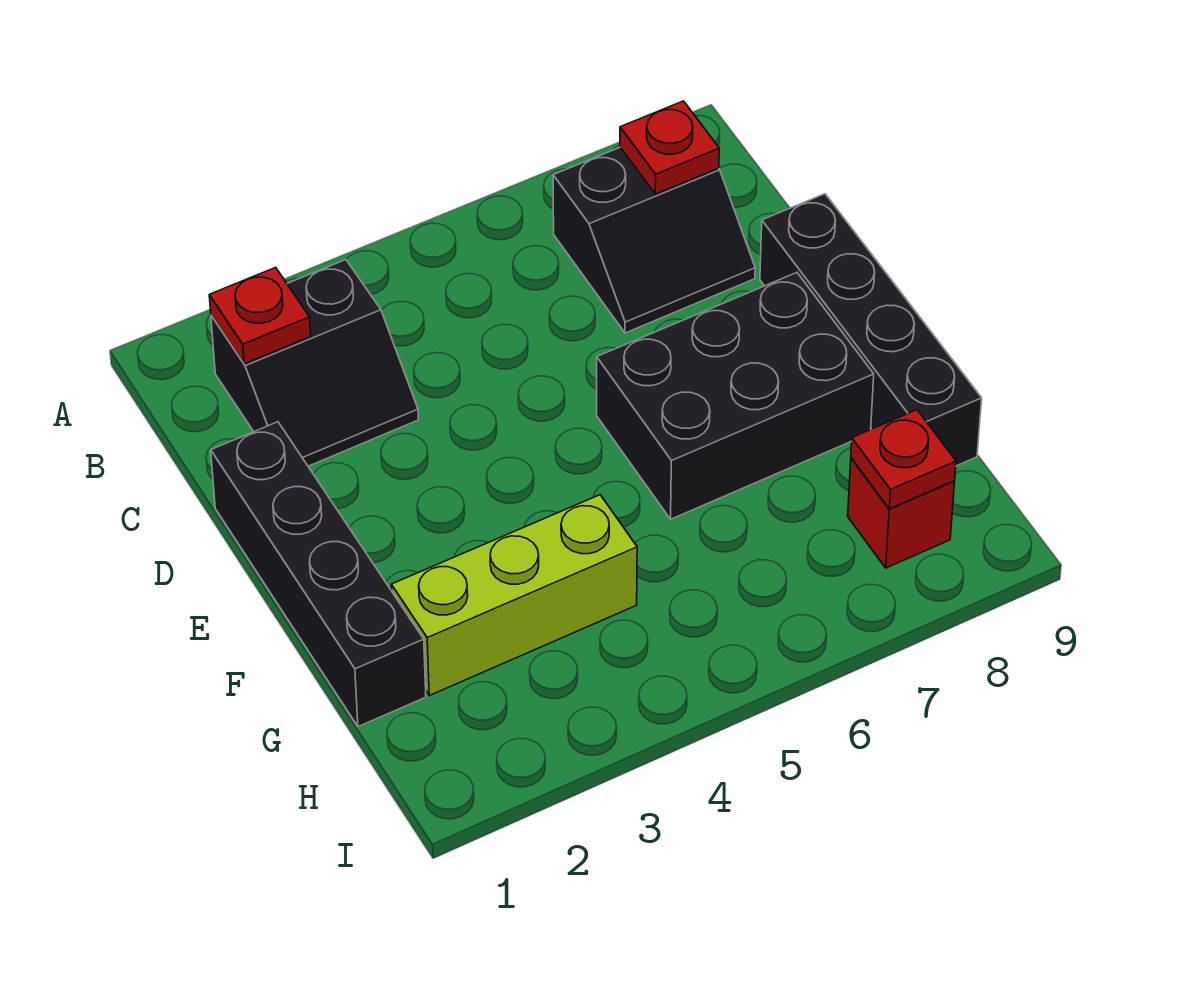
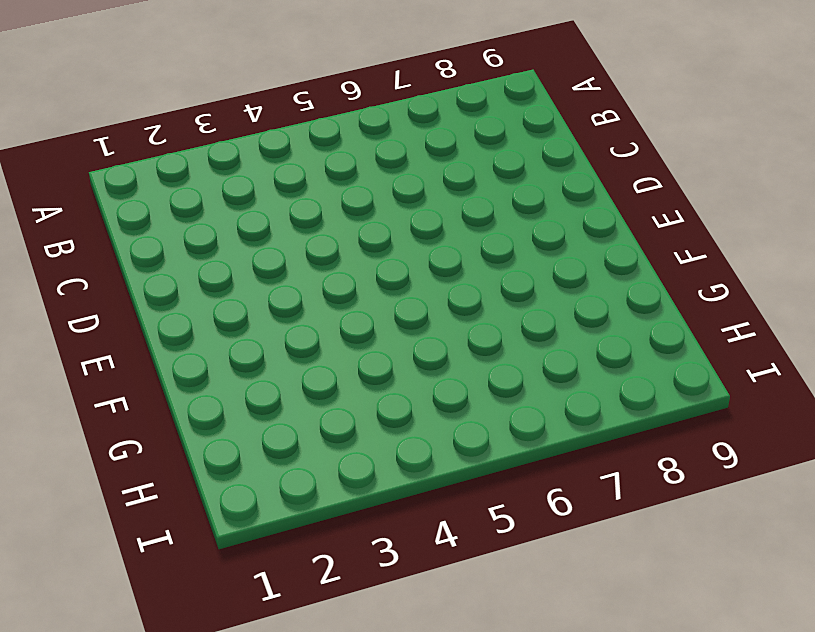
none -> black 2x2 slope [211,260,418,466]
none -> black 2x2 slope [553,147,755,333]

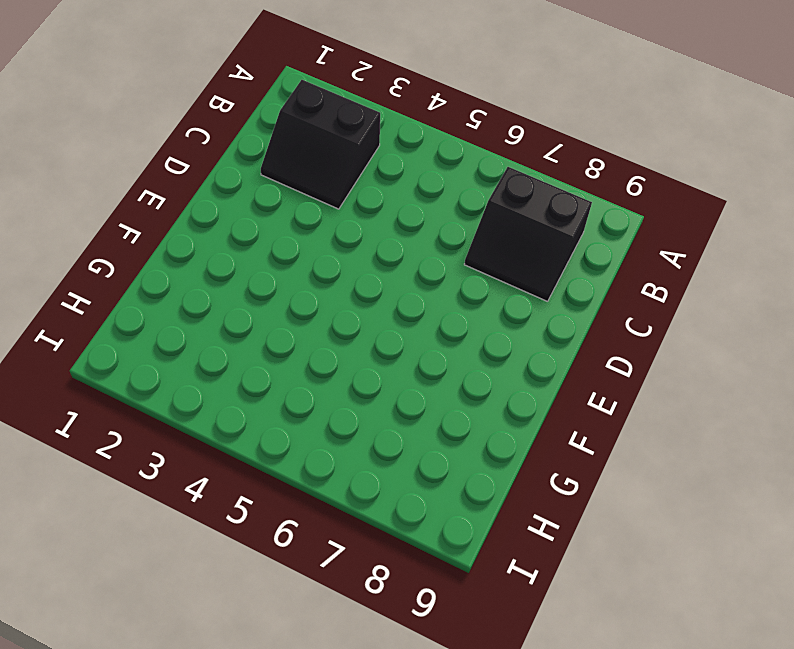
none -> black 1x4 brick [211,422,426,727]
none -> black 1x4 brick [760,194,982,466]

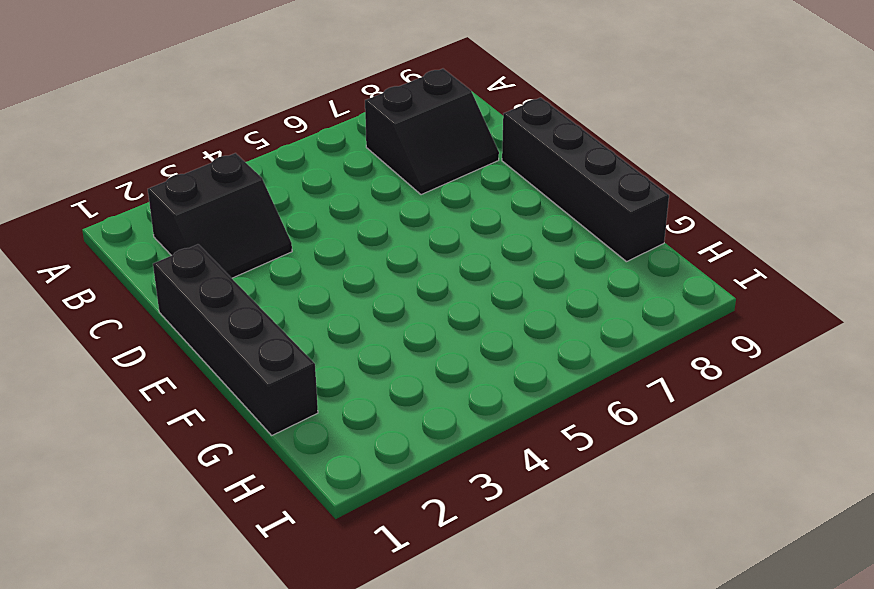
none -> black 2x3 brick [597,273,874,519]
none -> lime 1x3 brick [391,495,637,696]

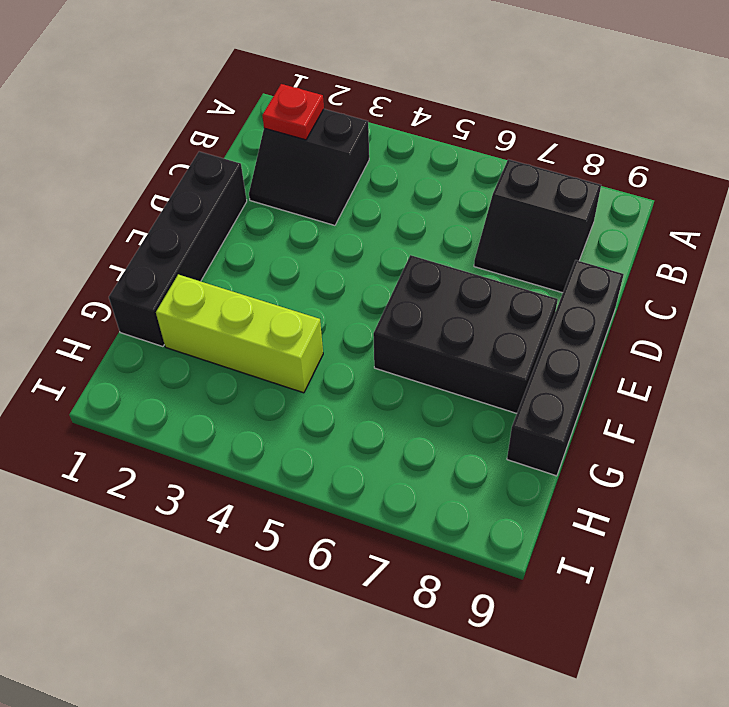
none -> red 1x1 brick [848,458,955,568]
none -> red 1x1 plate [620,101,719,194]

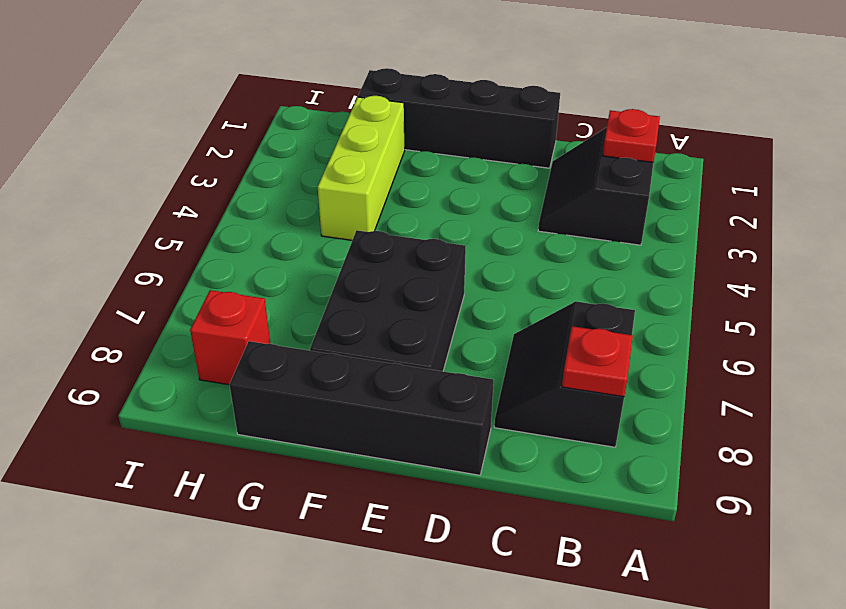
none -> red 1x1 plate [851,410,956,509]

